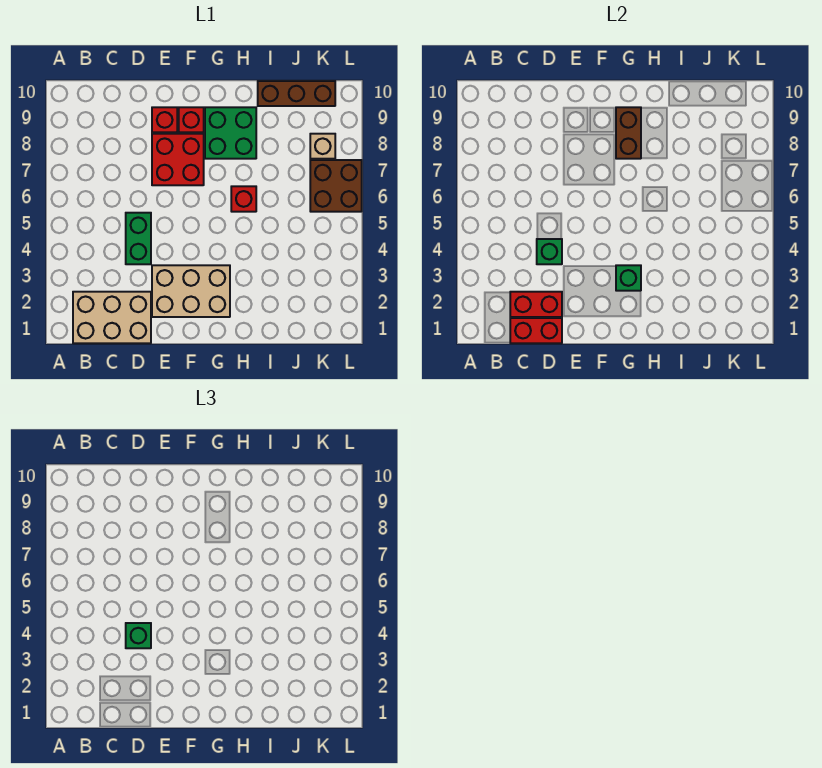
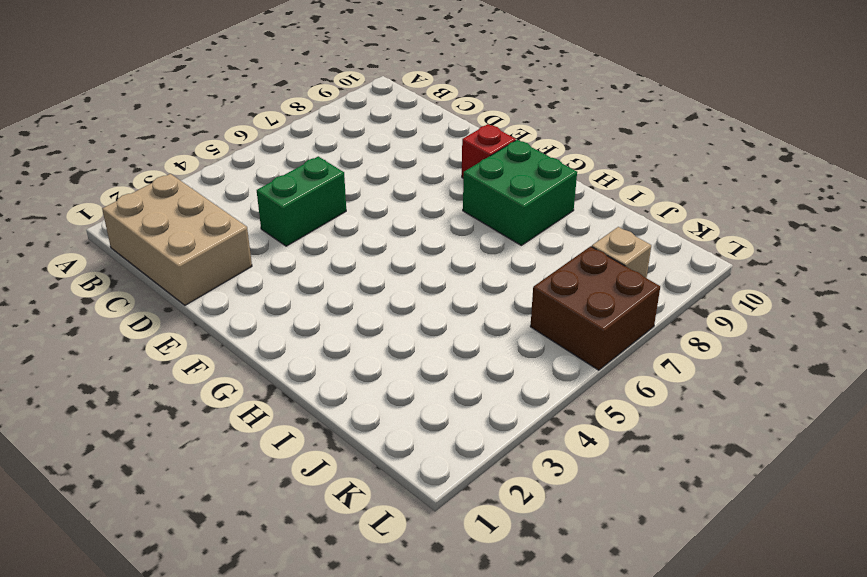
none -> tan 2x3 brick [152,265,230,317]
none -> red 2x2 brick [152,134,204,185]
none -> red 1x1 brick [152,107,177,132]

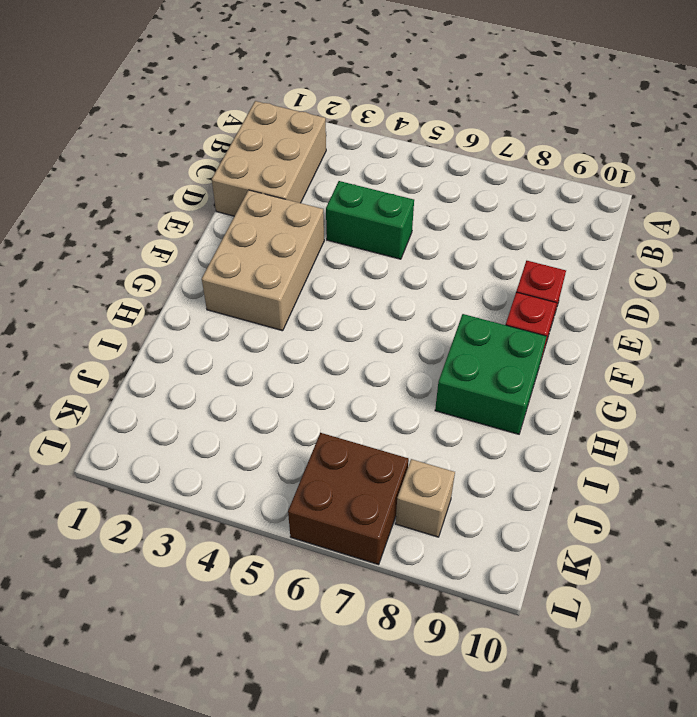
none -> red 2x2 brick [152,134,204,185]
none -> red 1x1 brick [231,186,256,212]
none -> brown 1x3 brick [258,81,335,106]

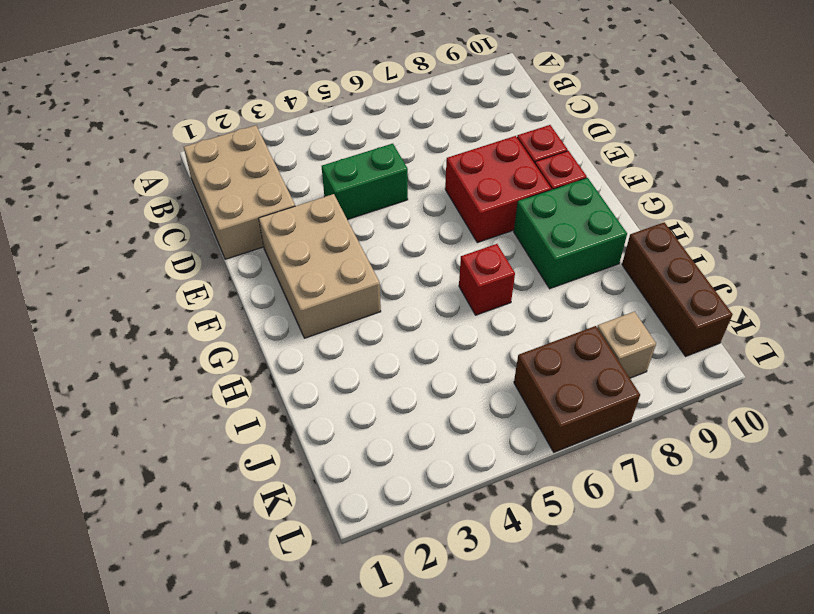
none -> red 1x2 brick [510,318,562,343]
none -> red 1x2 brick [510,292,562,317]
none -> green 1x1 brick [537,239,562,264]

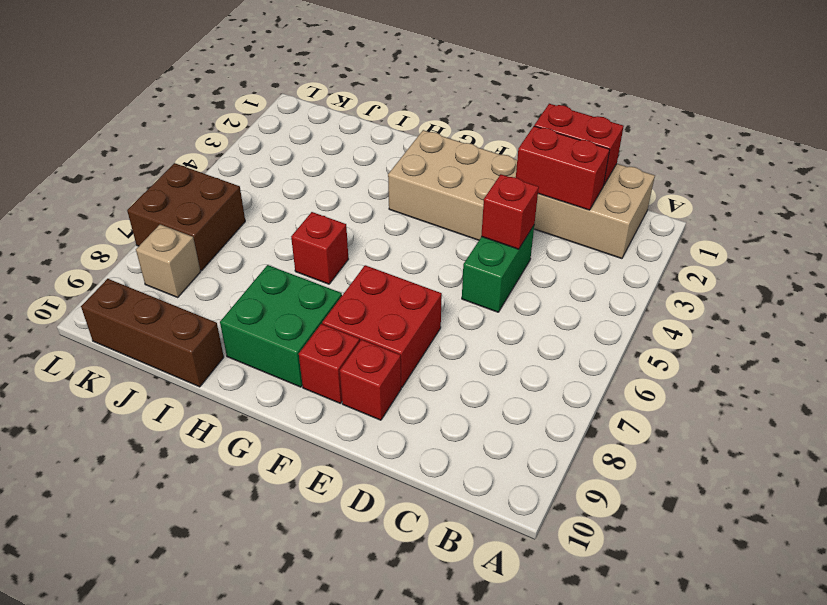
red 1x1 brick [481,174,539,249] -> green 1x1 brick [537,239,562,264]
none -> green 1x1 brick [616,265,641,291]
none -> brown 1x2 brick [616,107,641,159]
none -> green 1x1 brick [126,623,151,648]

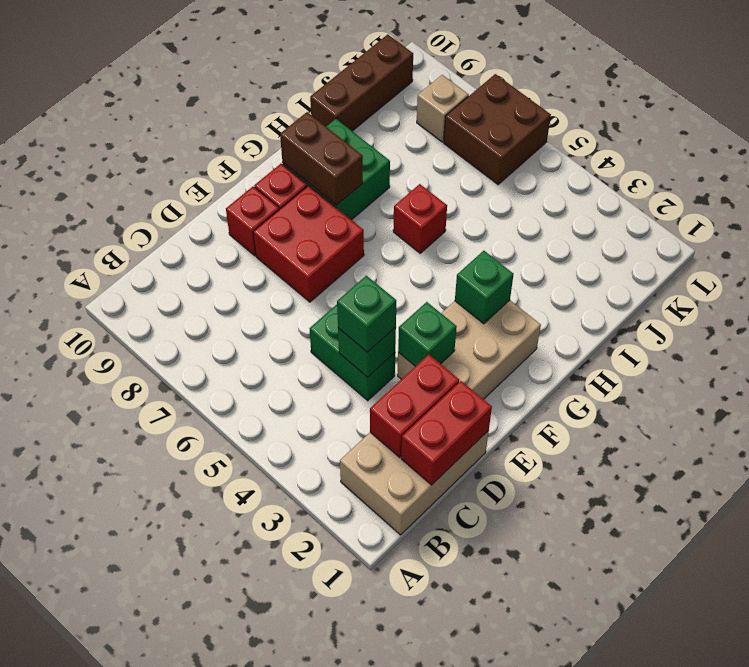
green 1x1 brick [398,302,457,366] -> none

